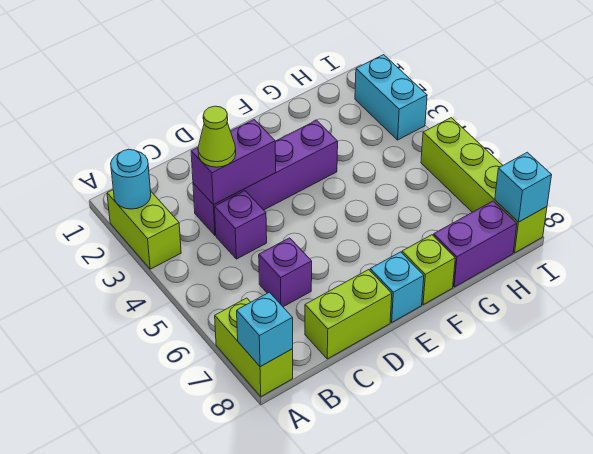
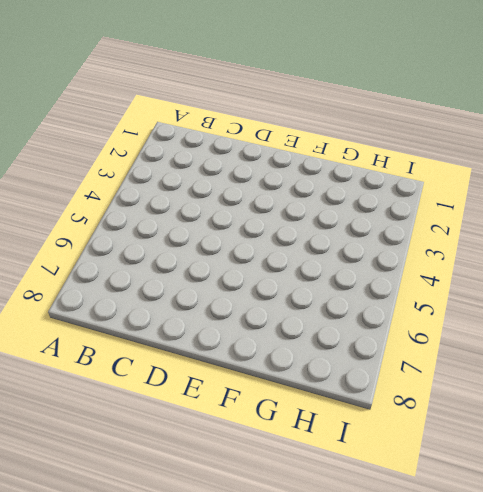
none -> lime 1x2 brick [107,190,181,269]
none -> lime 1x2 brick [215,298,293,396]
none -> purple 1x4 brick [193,120,338,235]

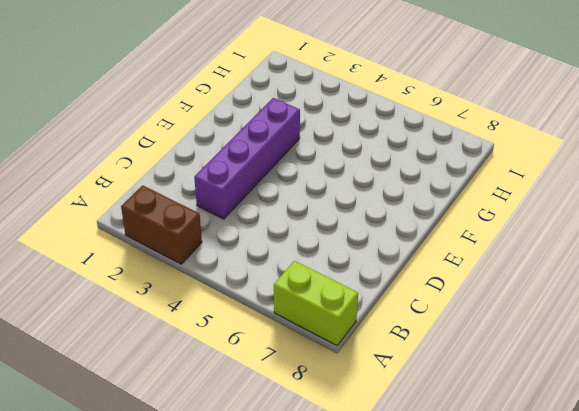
brown 1x2 brick [121,185,202,264] -> lime 1x2 brick [107,190,181,269]
none -> purple 1x1 brick [214,191,267,259]
none -> purple 1x1 brick [259,238,312,307]
none -> lime 1x2 brick [305,270,392,359]

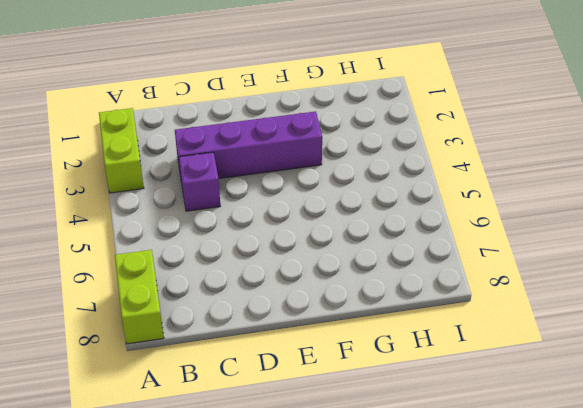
none -> purple 1x1 brick [259,238,312,307]
none -> lime 1x2 brick [305,270,392,359]
none -> cyan 1x1 brick [370,252,424,322]

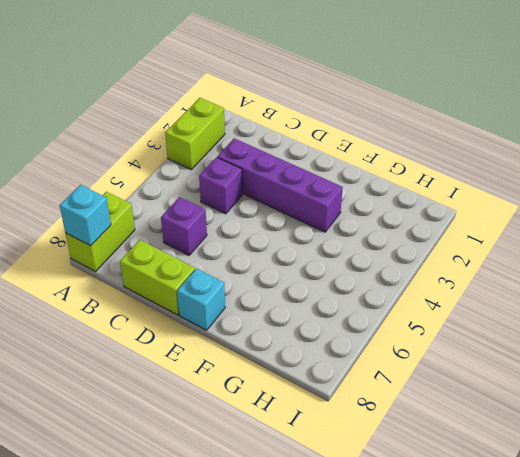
none -> lime 1x1 brick [402,235,455,305]
none -> purple 1x2 brick [433,201,517,287]
none -> cyan 1x2 brick [355,55,427,140]

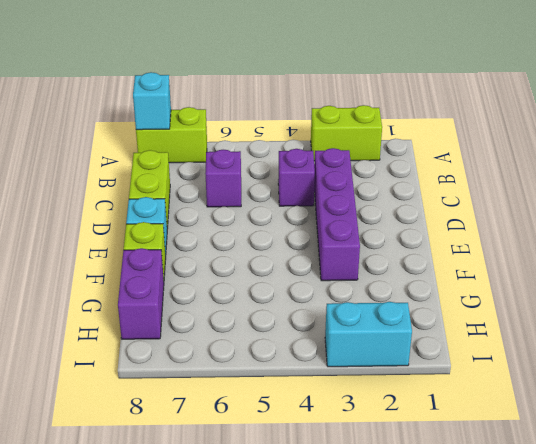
none -> lime 1x4 brick [421,118,547,253]
none -> cyan 1x1 round brick [111,149,151,209]
none -> purple 1x2 brick [191,120,276,205]

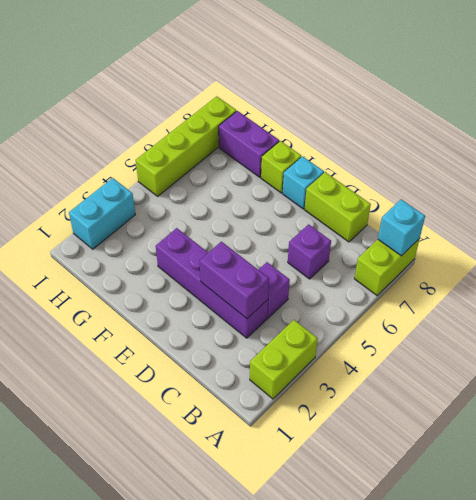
none -> cyan 1x1 round brick [111,149,151,209]
none -> cyan 1x1 brick [495,152,552,222]
none -> lime 1x1 cone [198,106,236,167]

